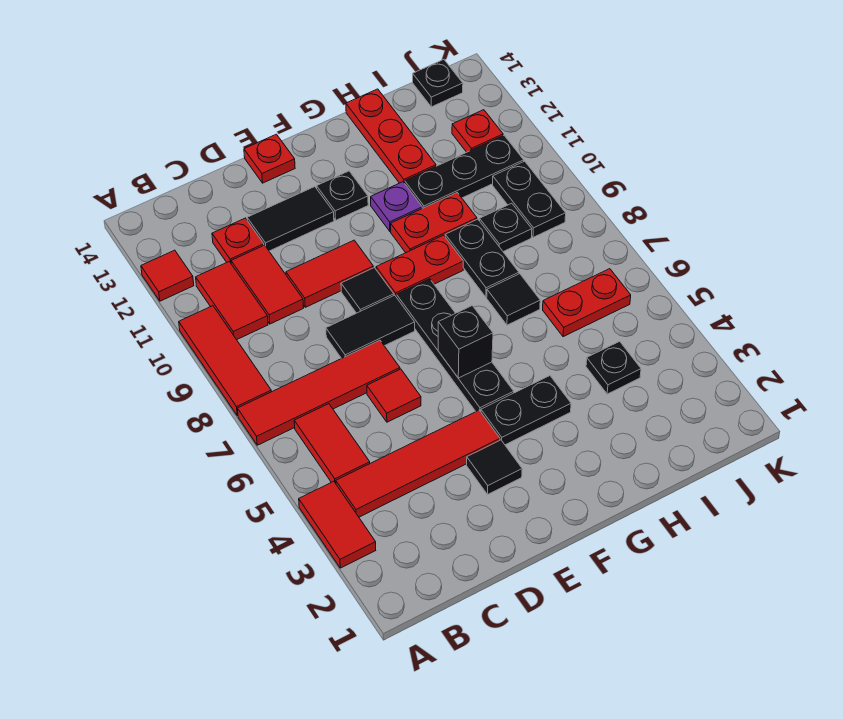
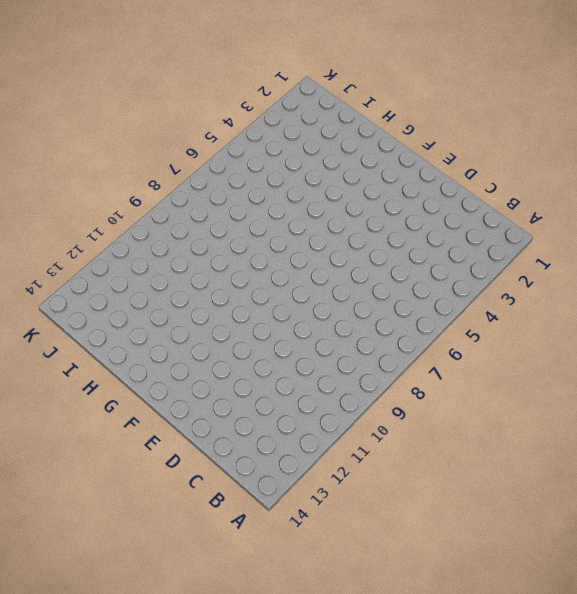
none -> red 1x2 tile [299,481,376,568]
none -> red 1x4 tile [237,340,400,445]
none -> red 1x3 tile [179,306,271,416]
none -> red 1x1 tile [141,250,194,301]

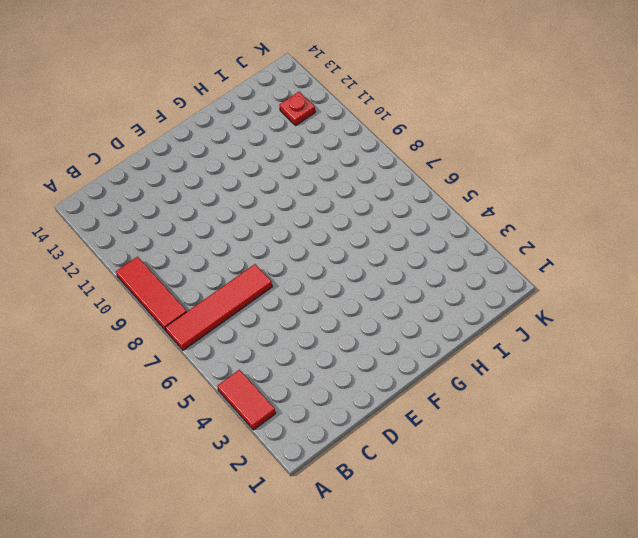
none -> red 1x1 tile [141,250,194,301]
none -> red 1x4 tile [336,410,500,517]
none -> red 1x2 tile [294,404,370,483]
none -> red 1x2 tile [196,262,268,340]

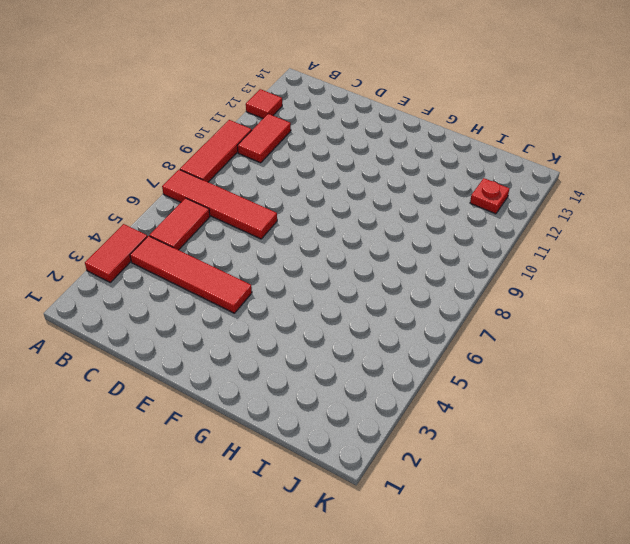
none -> red 1x2 tile [231,245,304,324]
none -> red 1x1 plate [212,218,264,263]
none -> red 1x1 tile [367,369,421,422]
none -> black 1x2 tile [326,295,415,358]

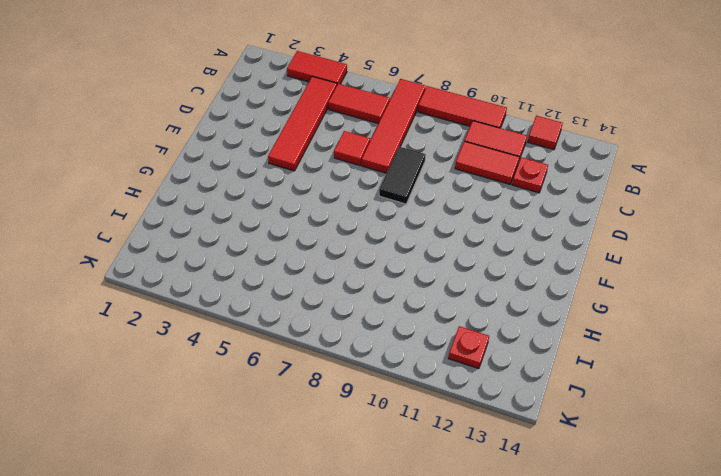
none -> red 1x2 tile [286,240,374,307]
none -> black 1x2 tile [247,187,334,251]
none -> black 1x1 tile [467,440,522,494]
none -> black 1x1 tile [341,268,394,313]

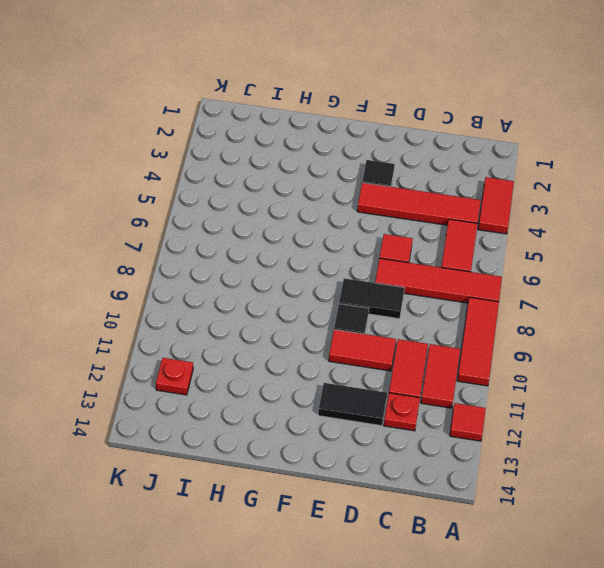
none -> red 1x1 plate [244,134,295,183]
none -> black 1x2 plate [481,376,571,445]
none -> black 1x4 plate [397,279,514,412]
none -> red 1x2 plate [376,235,463,297]

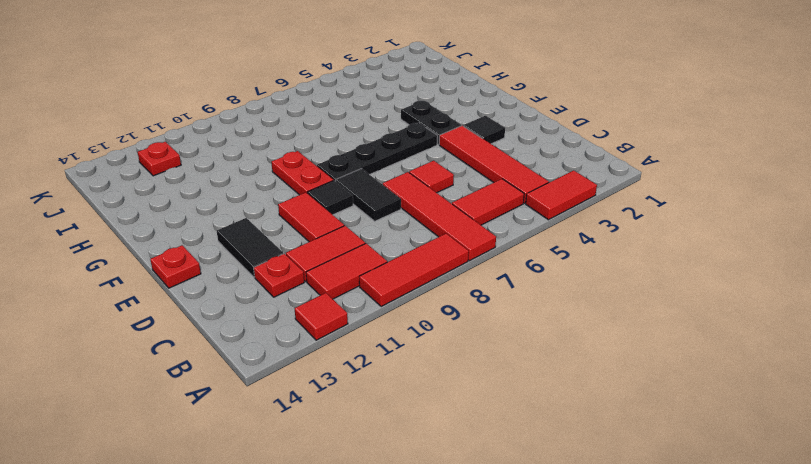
none -> black 1x1 plate [317,171,368,220]
none -> red 1x2 plate [391,193,477,253]
none -> purple 1x1 plate [371,182,422,231]
none -> black 1x1 tile [487,274,540,325]

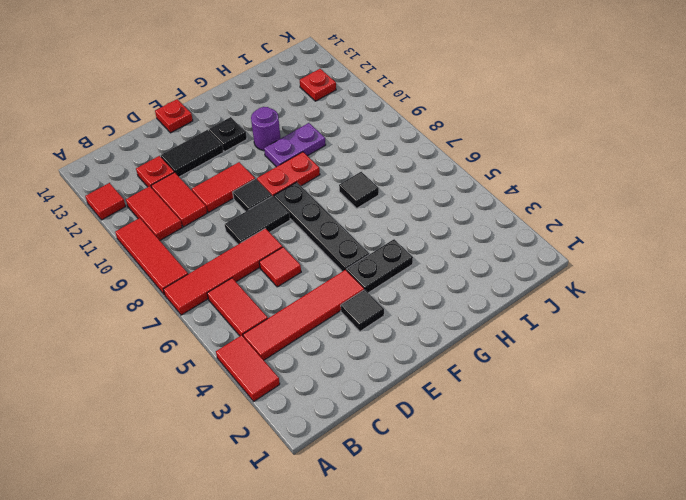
purple 1x2 plate [264,123,326,167] -> red 1x2 plate [391,193,477,253]
purple 1x1 round brick [251,107,281,151] -> purple 1x1 plate [371,182,422,231]
none -> black 1x2 plate [445,219,519,297]
none -> black 1x3 plate [405,135,524,208]
none -> red 1x3 plate [346,89,436,183]
none -> black 1x1 plate [586,341,641,394]

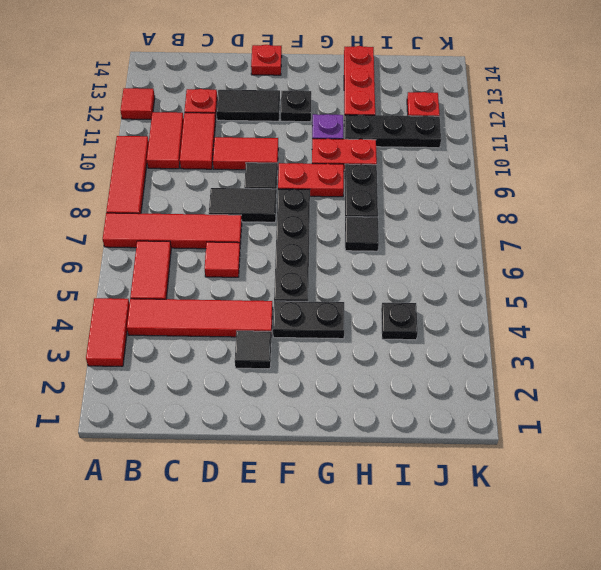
none -> red 1x2 plate [543,269,631,337]
none -> black 1x1 plate [480,203,532,252]
none -> black 1x2 plate [493,161,566,237]
none -> black 1x1 plate [413,60,463,107]

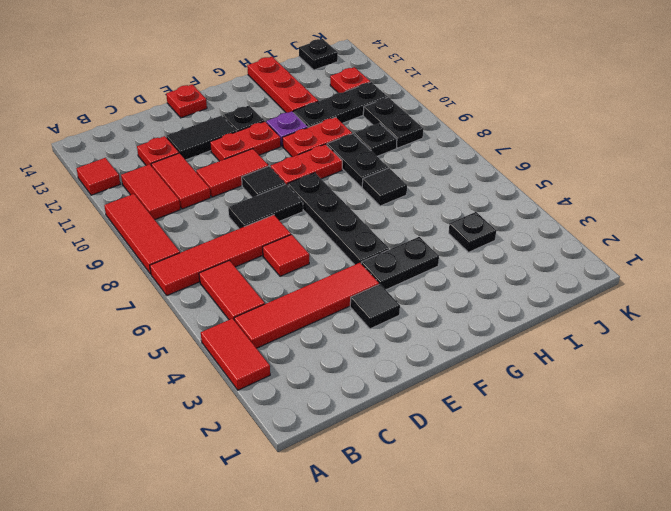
red 1x2 plate [210,121,281,161] -> red 1x2 plate moved to [543,269,631,337]
none -> black 1x1 brick [438,306,493,378]

